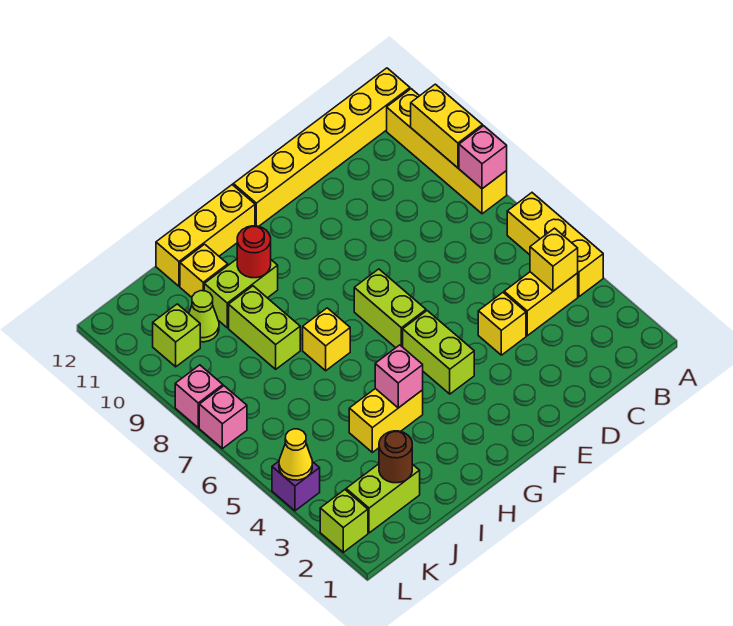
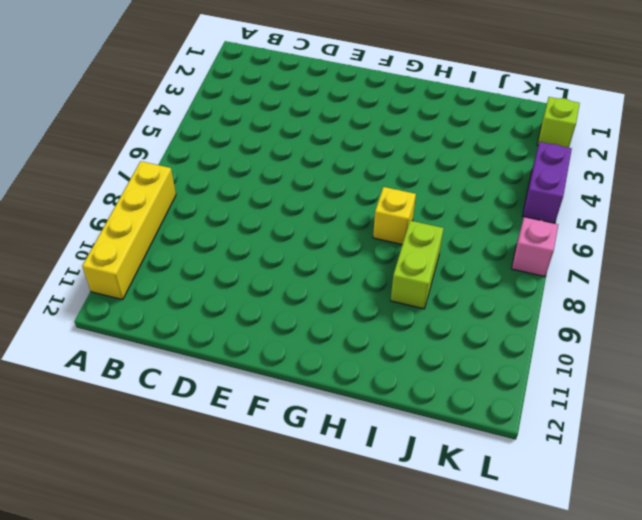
purple 1x2 brick [522,142,572,223] -> purple 1x1 brick [272,461,320,511]
none -> yellow 1x3 brick [507,193,603,297]
none -> yellow 1x6 brick [233,68,410,227]
none -> yellow 1x2 brick [504,272,578,336]

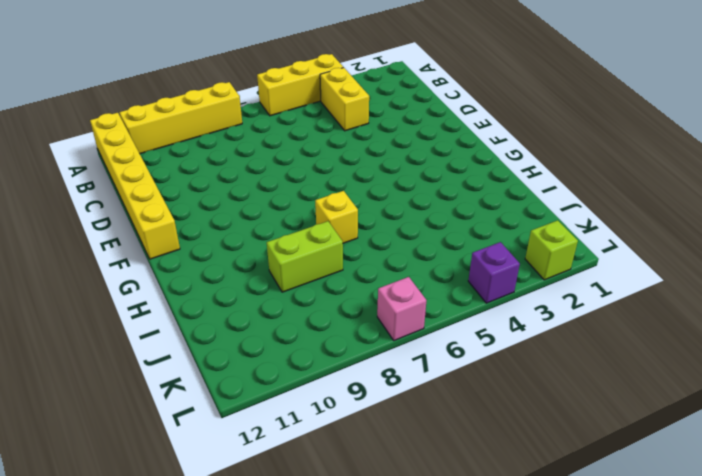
none -> yellow 1x1 brick [478,293,526,355]
none -> lime 1x2 brick [403,311,474,394]
none -> lime 1x2 brick [354,269,426,348]

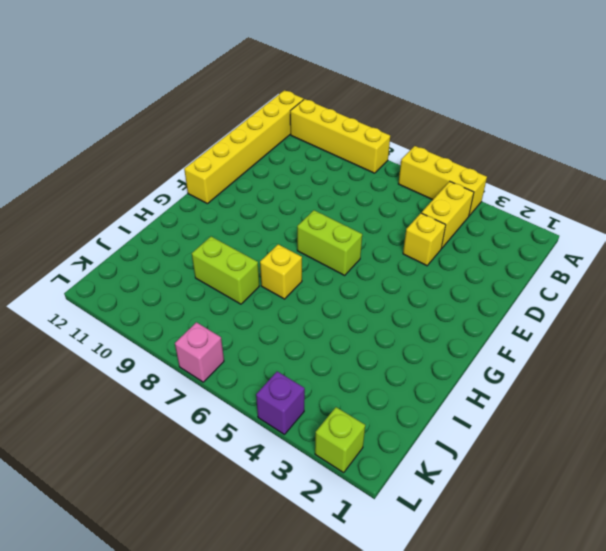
none -> lime 1x2 brick [403,311,474,394]
none -> yellow 1x3 brick [156,185,255,286]
none -> yellow 1x2 brick [349,389,423,452]

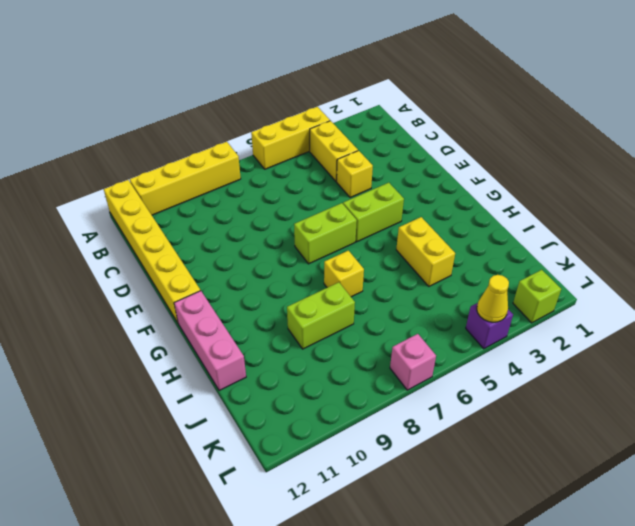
pink 1x3 brick [174,291,246,391] -> yellow 1x3 brick [156,185,255,286]
none -> lime 1x2 brick [204,259,278,328]
none -> yellow 1x1 brick [180,244,228,297]
none -> lime 1x2 brick [346,464,420,533]

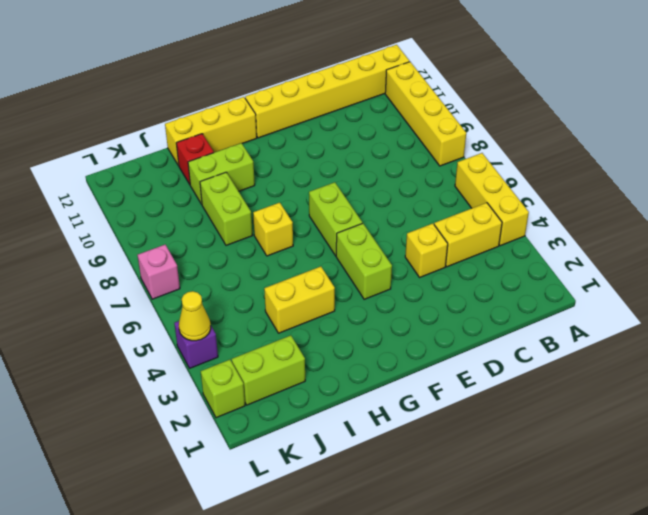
red 1x1 brick [176,134,214,184] -> yellow 1x1 brick [180,244,228,297]
none -> lime 1x1 cone [189,291,219,342]
none -> lime 1x1 brick [153,304,200,367]
none -> pink 1x1 brick [175,365,223,428]

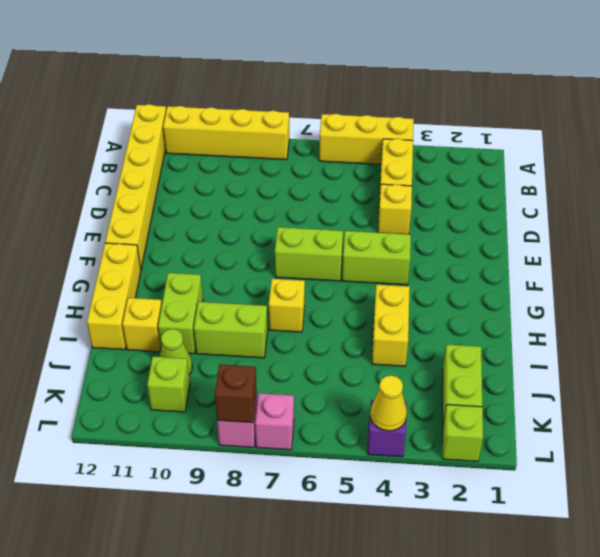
brown 1x1 brick [215,364,257,423] -> none
none -> pink 1x1 brick [459,126,507,189]
none -> yellow 1x2 brick [411,84,483,168]
none -> yellow 1x1 brick [530,228,578,291]

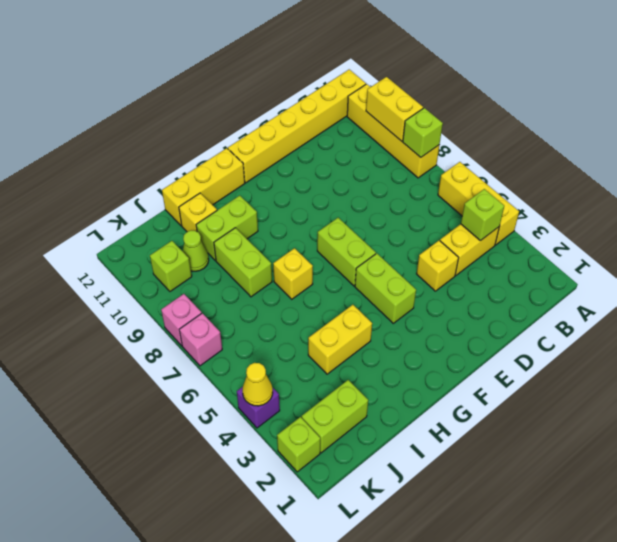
lime 1x1 brick [403,108,443,157] -> pink 1x1 brick [459,126,507,189]
lime 1x1 brick [461,189,504,241] -> yellow 1x1 brick [530,228,578,291]
none -> pink 1x1 brick [375,345,423,408]
none -> red 1x1 round brick [237,226,271,278]
none -> brown 1x1 round brick [379,431,412,483]

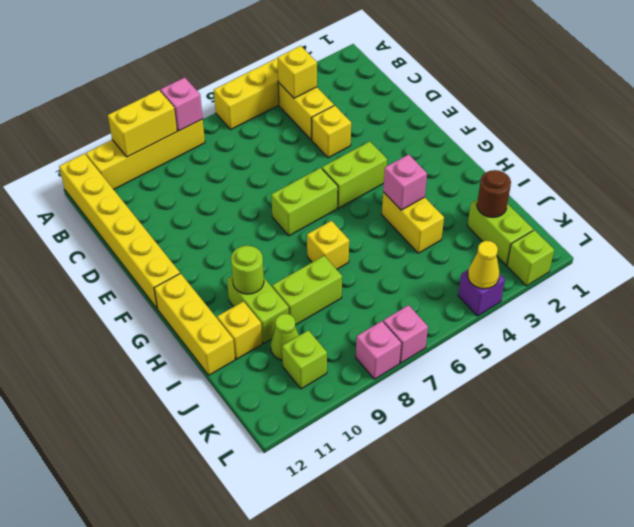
lime 1x1 round brick [231,246,264,294] -> red 1x1 round brick [237,226,271,278]

